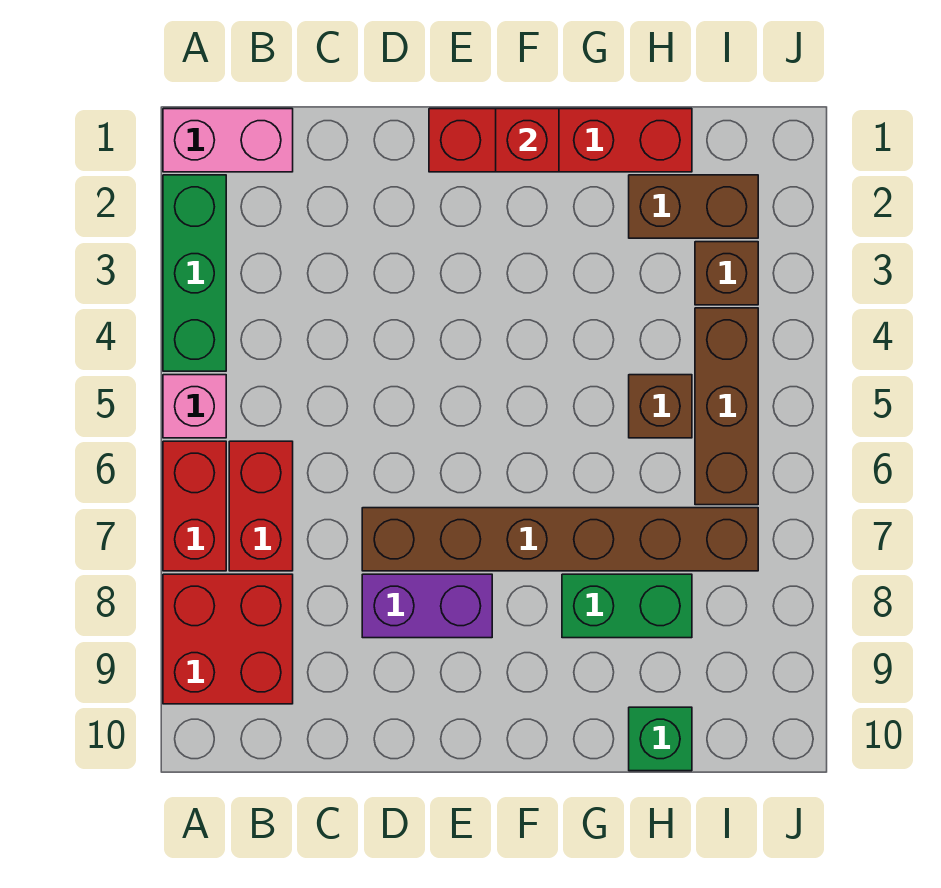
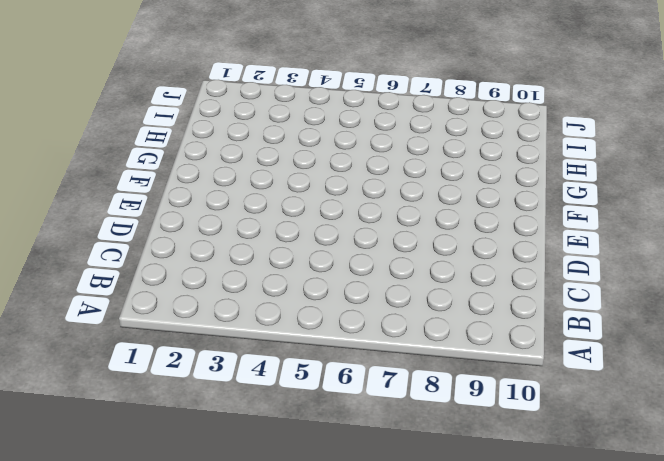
none -> pink 1x2 brick [163,109,293,172]
none -> green 1x3 brick [163,175,226,371]
none -> pink 1x1 brick [163,375,226,438]

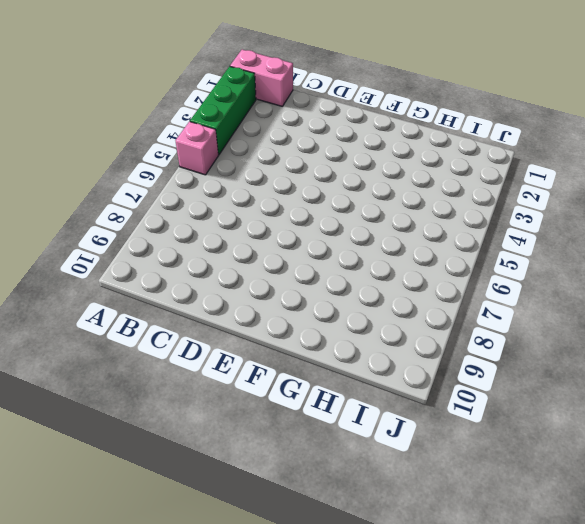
none -> red 1x2 brick [163,441,226,571]
none -> red 2x2 brick [163,574,293,704]
none -> red 1x2 brick [229,441,293,571]

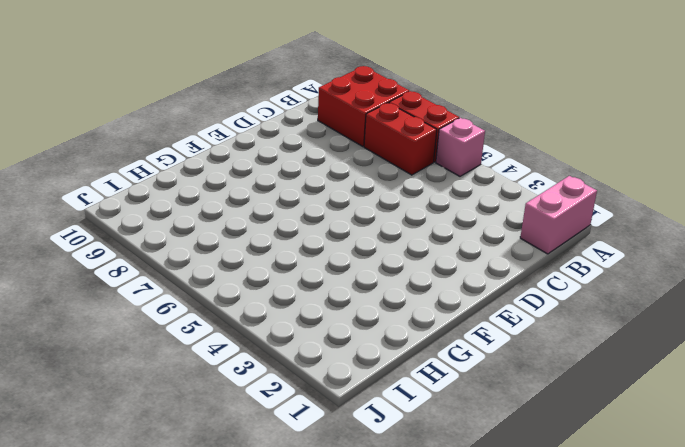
none -> green 1x3 brick [163,175,226,371]
none -> brown 1x6 brick [362,508,758,571]
none -> purple 1x2 brick [362,574,492,638]

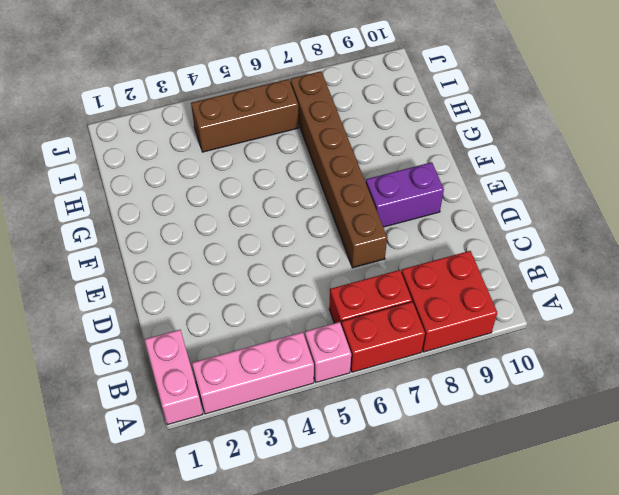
pink 1x3 brick [192,332,314,414] -> green 1x3 brick [163,175,226,371]
purple 1x2 brick [366,162,444,227] -> purple 1x2 brick turned to [362,574,492,638]
none -> red 1x4 brick [429,109,692,172]
none -> green 1x2 brick [562,574,692,638]
none -> brown 1x2 brick [629,175,758,238]

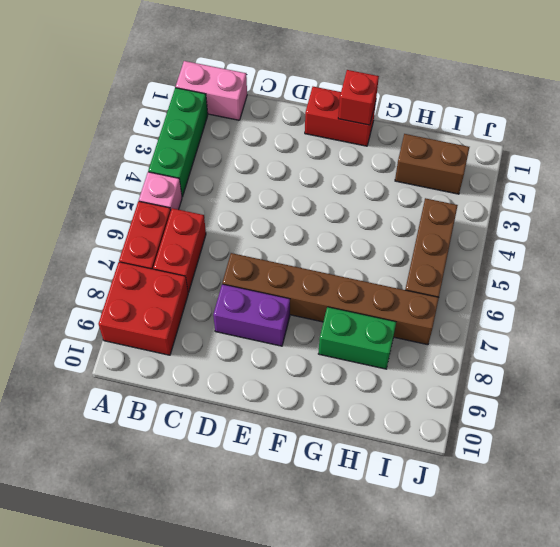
red 1x2 brick [305,87,376,146] -> red 1x4 brick [429,109,692,172]
none -> brown 1x1 brick [629,375,692,438]
none -> green 1x1 brick [629,707,692,771]
none -> brown 1x1 brick [695,242,758,305]

